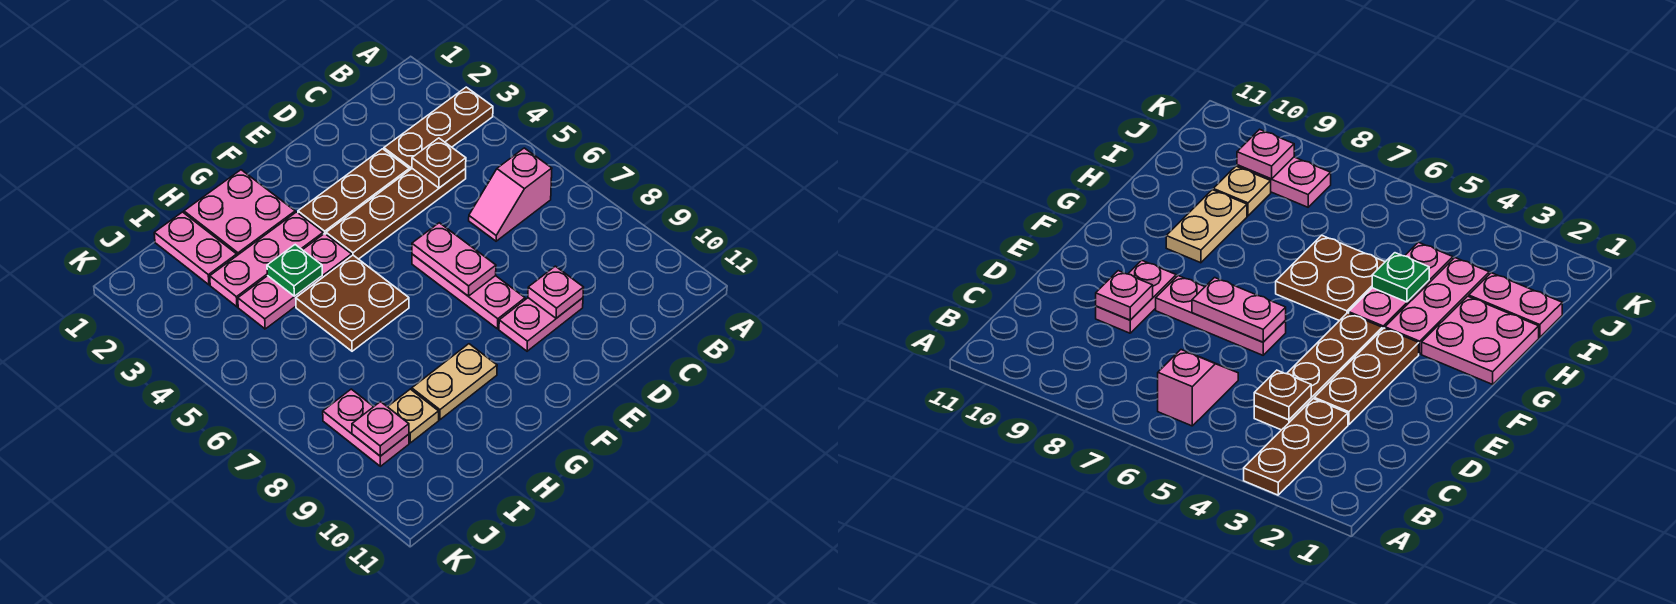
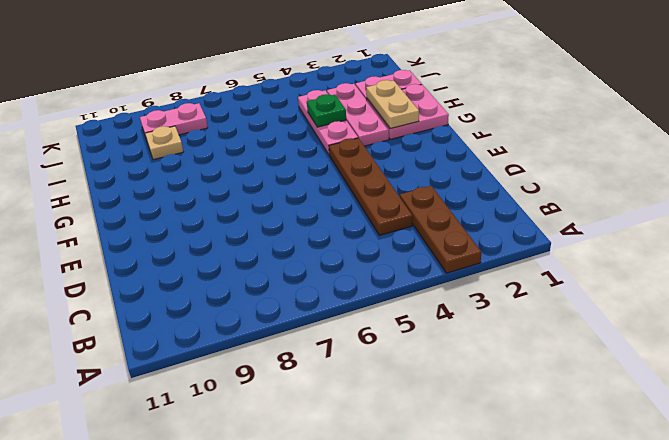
tan 1x2 plate [366,80,419,129] -> tan 1x2 plate moved to [412,344,497,420]
none -> pink 1x2 slope [469,148,552,241]
none -> brown 1x3 plate [298,149,409,234]
none -> pink 1x2 plate [499,298,583,351]

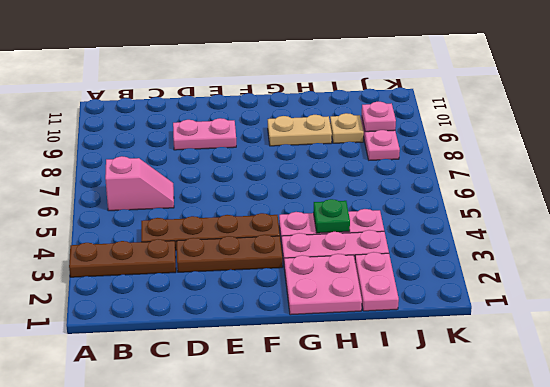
none -> pink 1x3 plate [412,254,525,329]
none -> brown 2x2 plate [296,255,409,351]
none -> brown 1x1 plate [412,138,466,188]

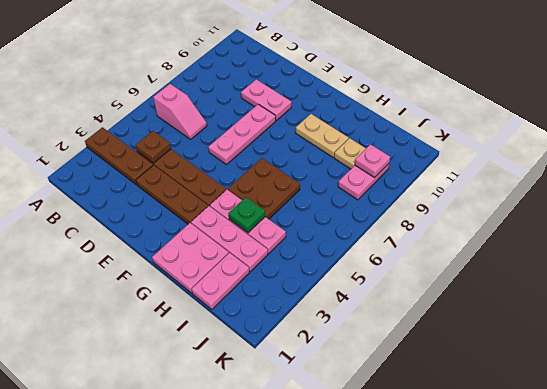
none -> pink 1x1 plate [528,266,584,318]
none -> pink 1x2 plate [412,223,496,296]

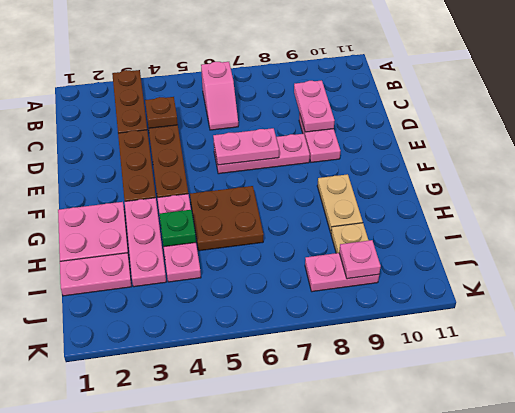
pink 1x2 plate [294,80,335,132] -> pink 1x1 plate [528,266,584,318]

